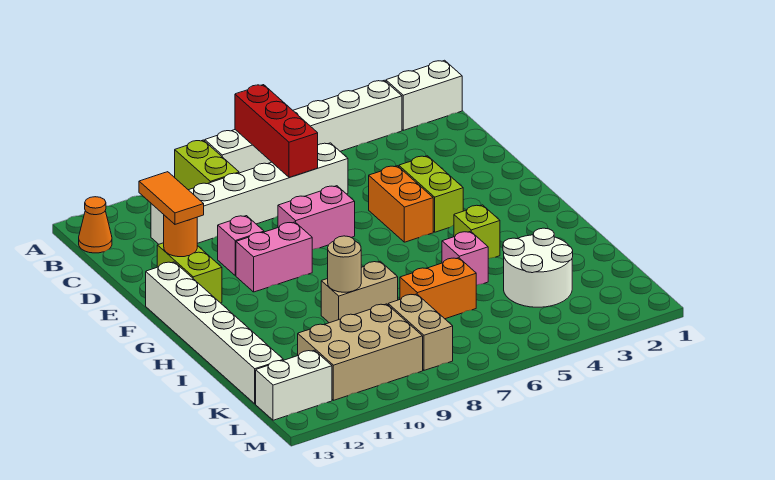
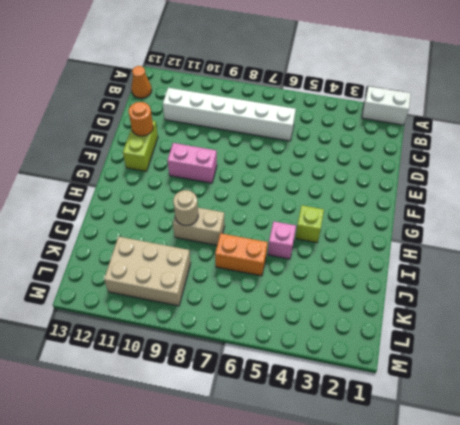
none -> white 1x6 brick [205,80,402,173]
none -> lime 1x2 brick [175,140,239,190]
none -> lime 1x2 brick [399,156,463,232]

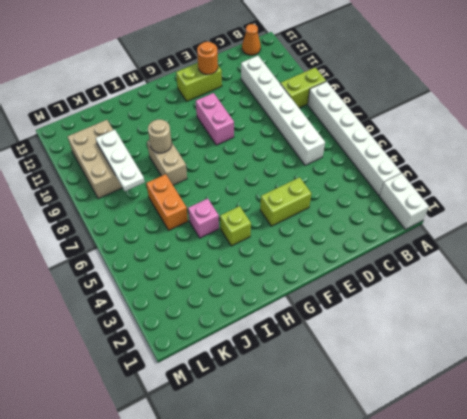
white 1x3 plate [96,130,145,191] -> none
none -> orange 1x2 brick [369,166,433,242]
none -> pink 1x2 brick [278,186,355,250]
none -> pink 1x1 brick [218,216,264,276]

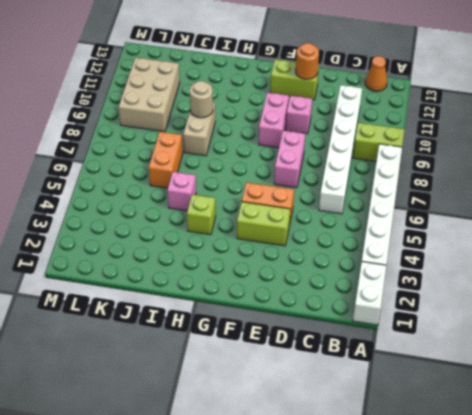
none -> white 1x6 brick [146,262,283,404]
none -> white 2x2 round brick [503,228,573,307]
none -> tan 1x2 brick [388,294,453,370]

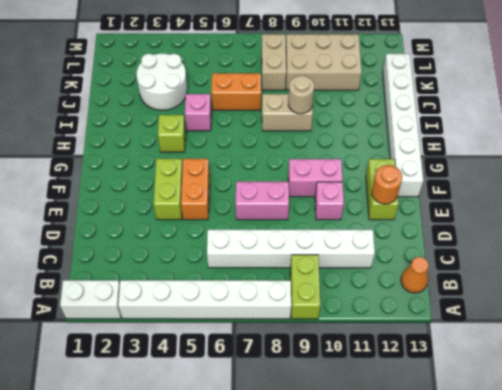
none -> white 1x2 brick [256,350,332,420]
none -> red 1x3 brick [235,85,318,178]
none -> orange 1x2 tile [139,172,204,224]

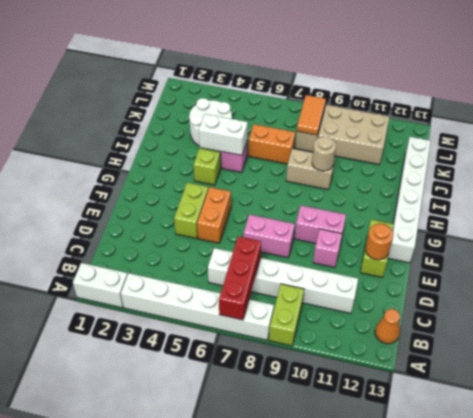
white 1x2 brick [199,114,248,156] -> white 1x2 brick moved to [256,350,332,420]
orange 1x2 tile [297,95,326,135] -> orange 1x2 tile moved to [139,172,204,224]

